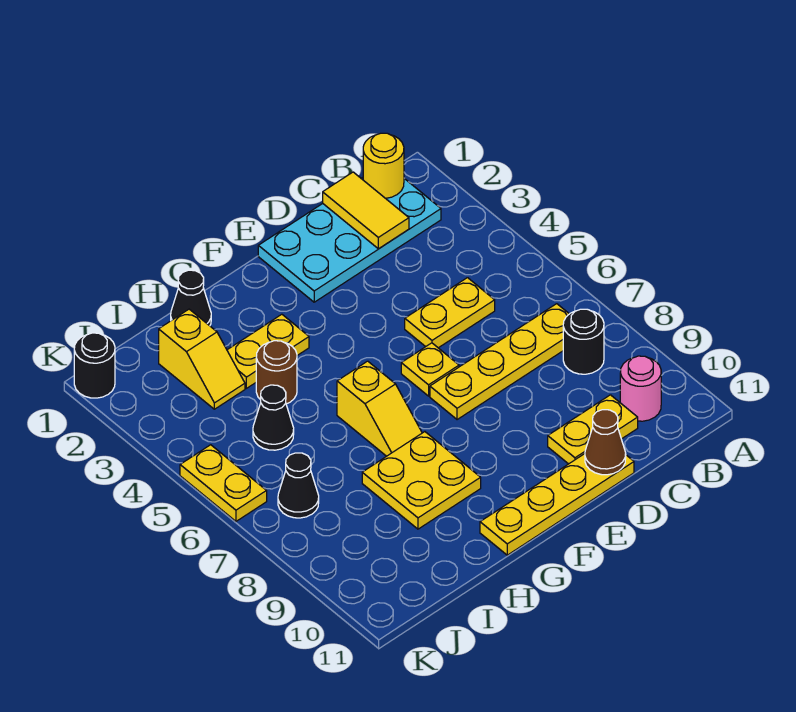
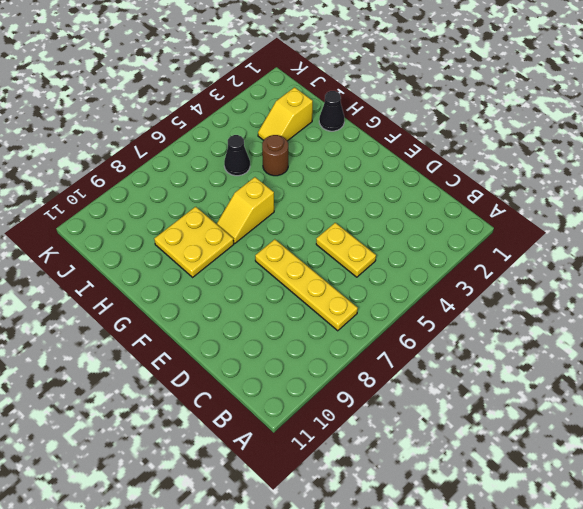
none -> cyan 2x4 plate [258,178,441,302]
none -> black 1x1 round brick [563,309,604,374]
none -> pink 1x1 round brick [620,356,661,421]

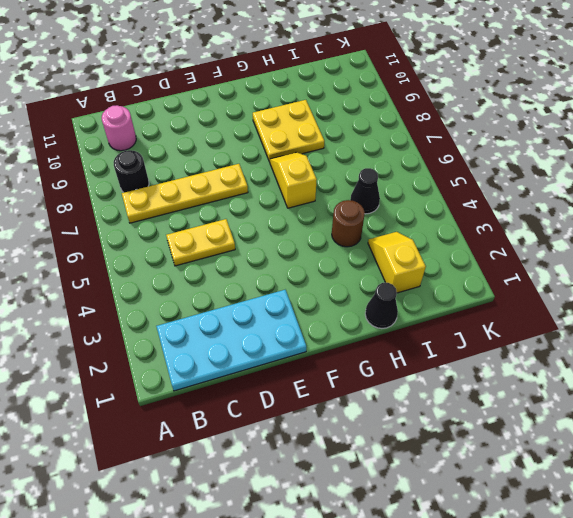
none -> yellow 1x2 plate [548,395,638,464]
none -> yellow 1x4 plate [480,454,634,555]
none -> yellow 1x1 plate [401,343,459,396]

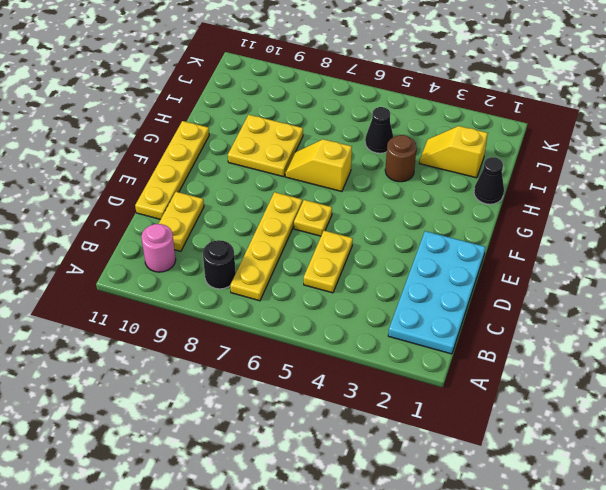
none -> yellow 1x2 plate [227,314,309,388]
none -> black 1x1 cone [278,453,319,518]
none -> black 1x1 round brick [74,333,115,398]

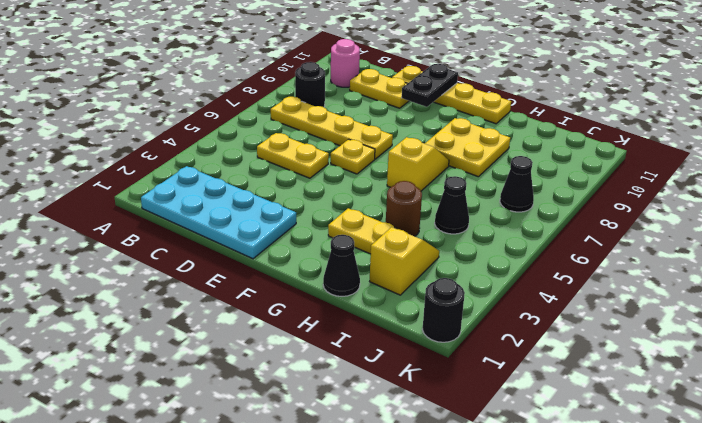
black 1x2 plate [402,64,458,107] -> none
none -> yellow 1x2 plate [180,445,267,521]
none -> yellow 1x1 round brick [363,133,404,198]
none -> yellow 1x2 tile [323,172,409,249]

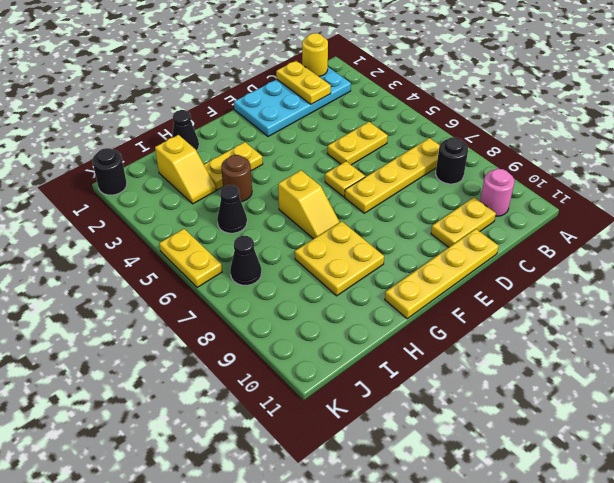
yellow 1x2 plate [276,61,331,104] -> yellow 1x2 tile [323,172,409,249]
none -> brown 1x1 cone [585,410,626,475]

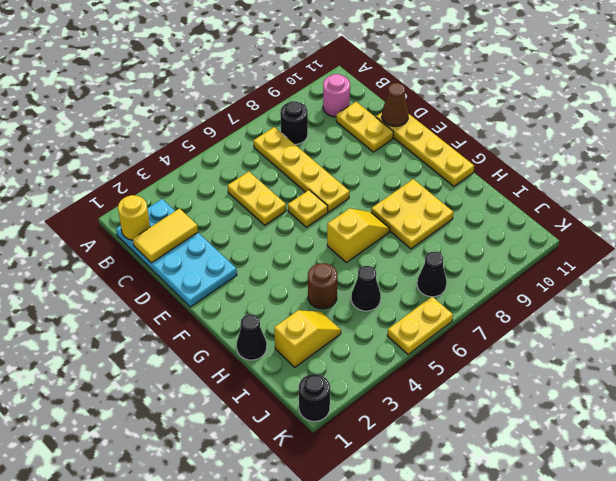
none -> yellow 1x2 plate [227,314,309,388]

